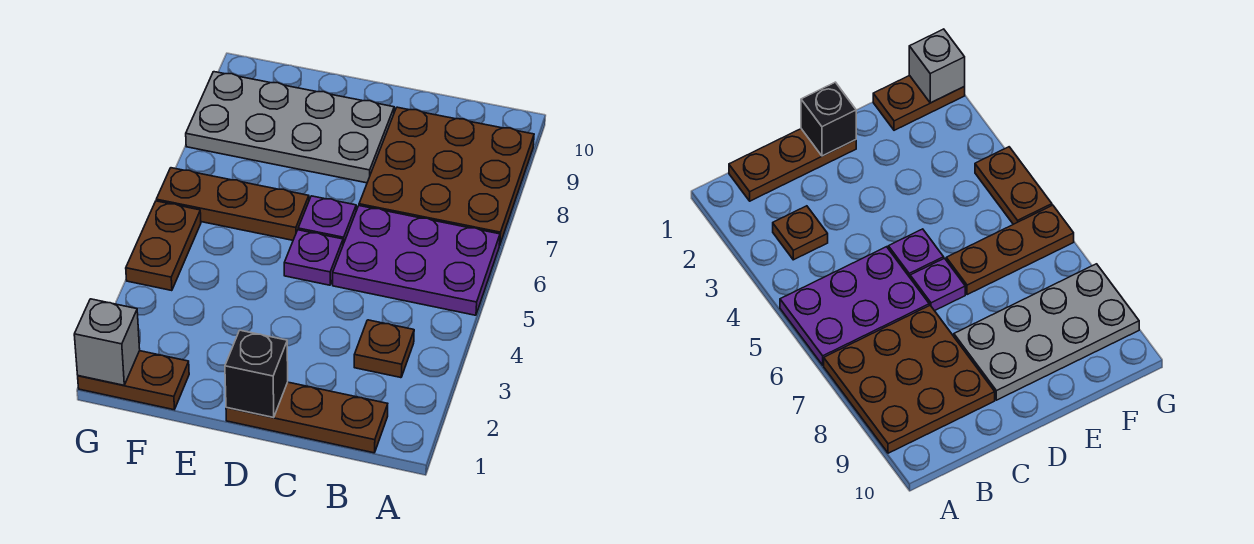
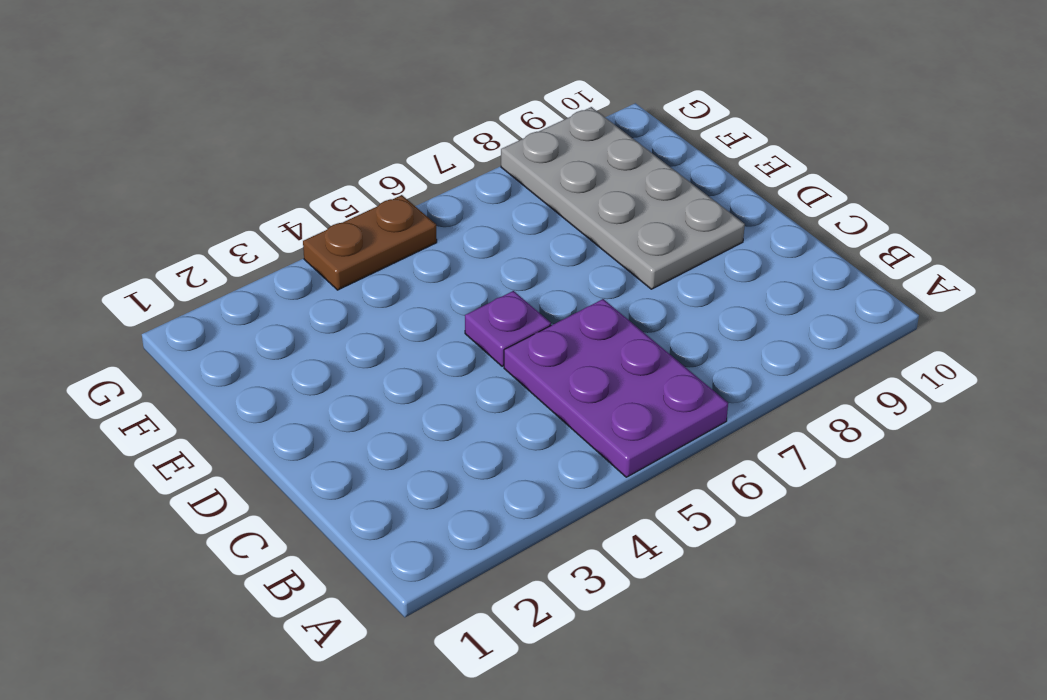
none -> brown 3x3 plate [359,107,534,246]
none -> brown 1x3 plate [226,382,388,453]
none -> brown 1x1 plate [354,320,414,378]

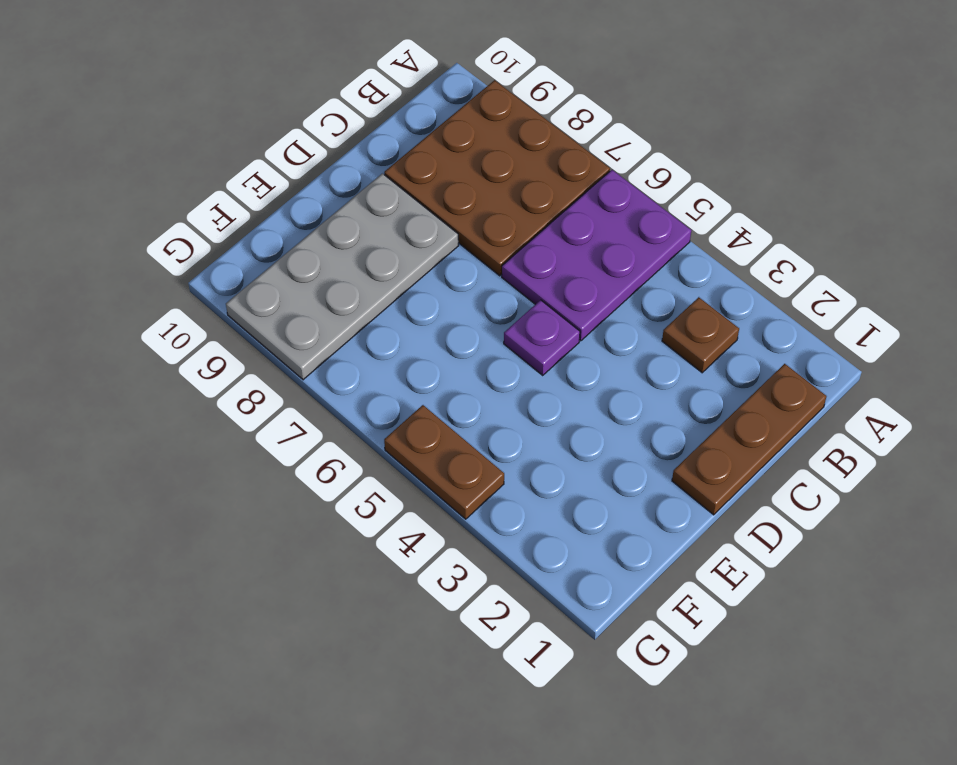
none -> purple 1x1 plate [298,196,356,244]
none -> brown 1x3 plate [156,168,309,240]
none -> brown 1x2 plate [78,351,189,410]

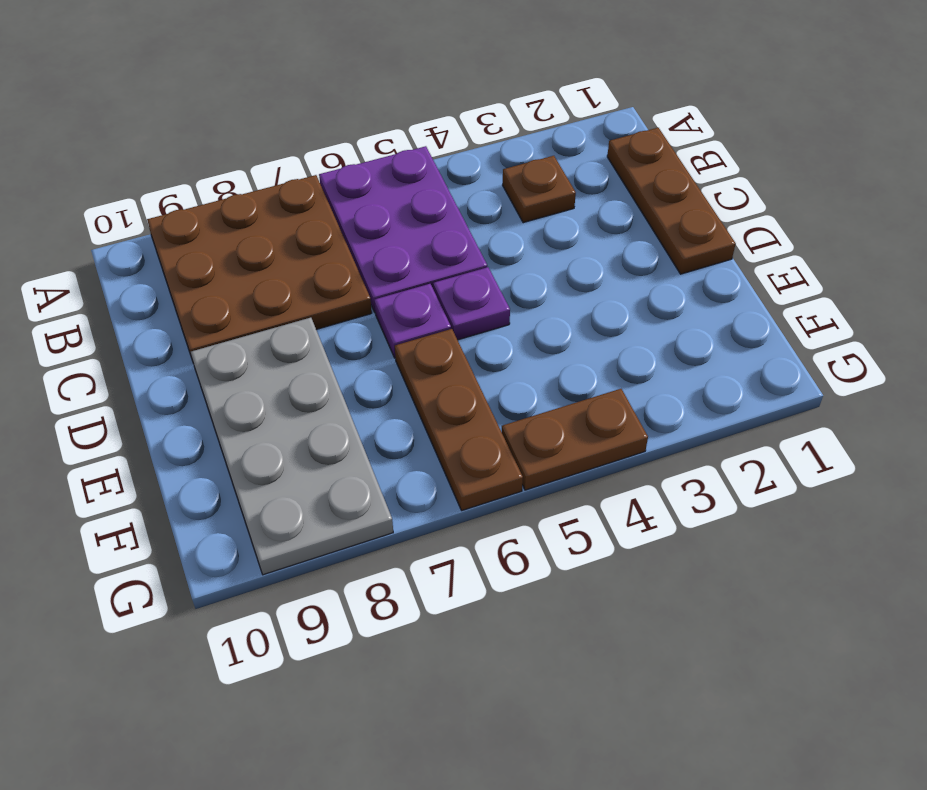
none -> brown 1x2 plate [78,351,189,410]
none -> black 1x1 brick [225,330,288,417]
none -> grey 1x1 brick [74,299,140,385]

